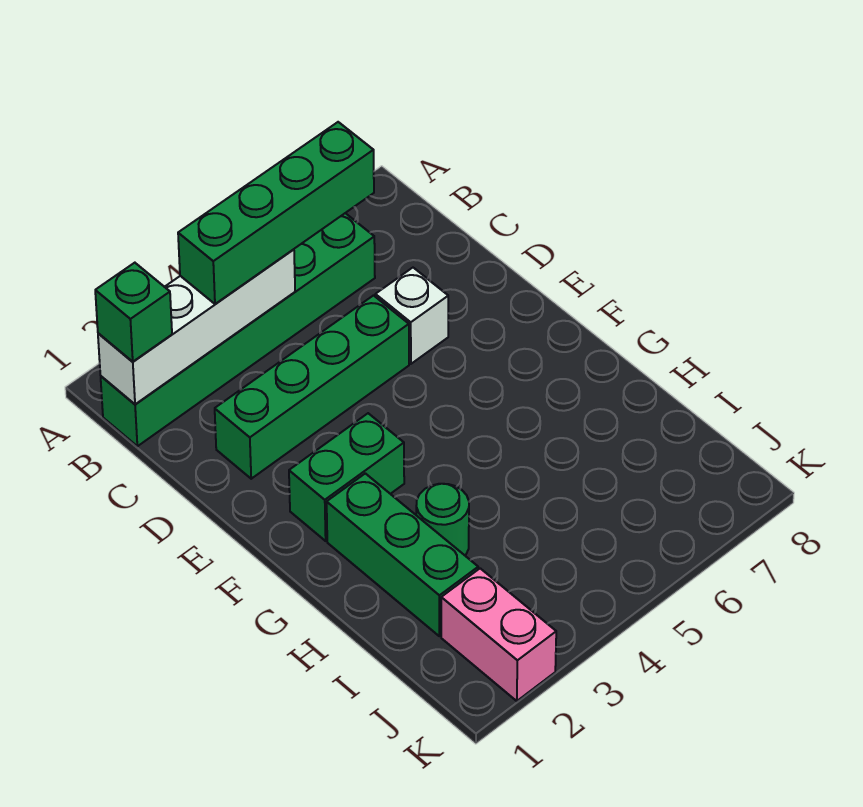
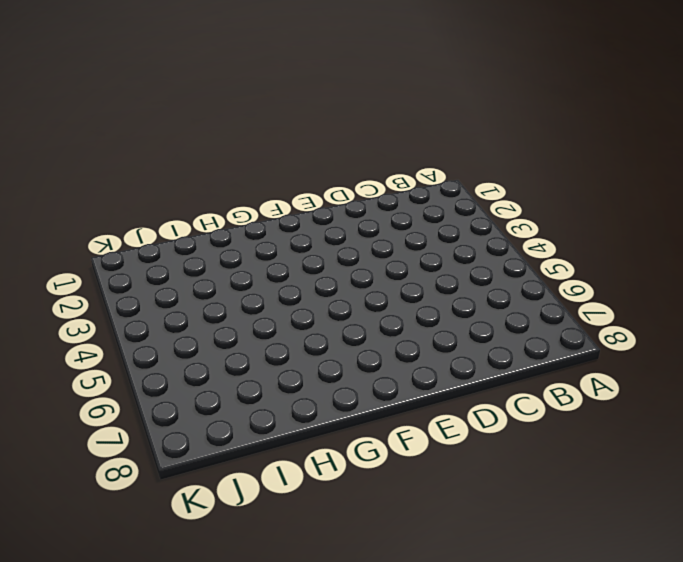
none -> green 1x6 brick [101,213,375,446]
none -> green 1x4 brick [215,296,409,479]

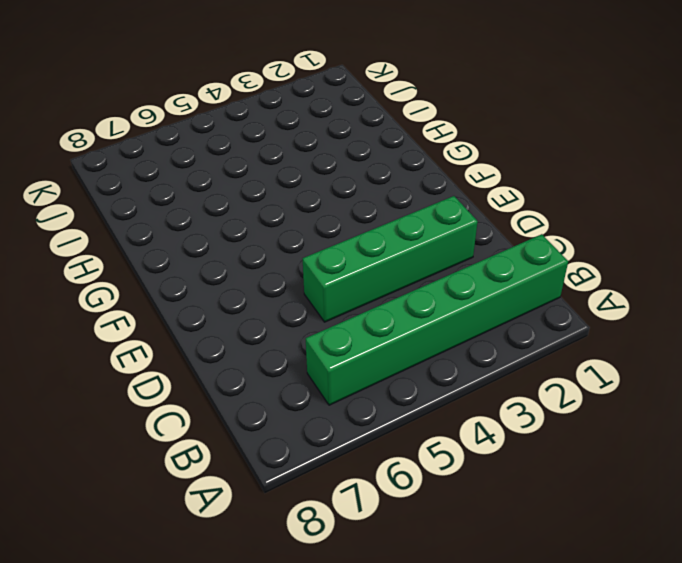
none -> white 1x1 brick [375,268,448,364]
none -> green 1x2 brick [289,413,404,541]

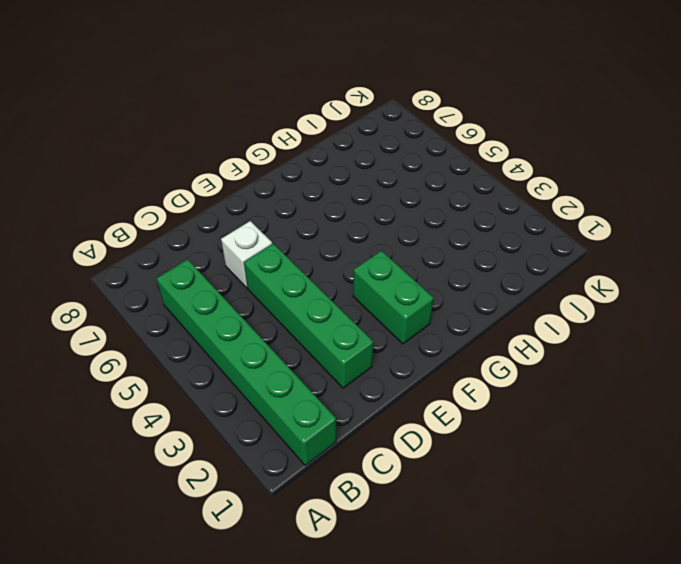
none -> green 1x3 brick [327,473,478,636]
none -> green 1x1 round brick [416,484,469,556]

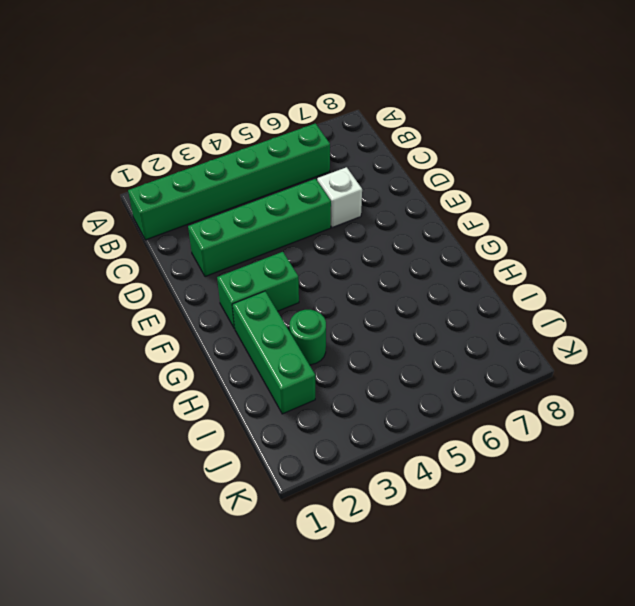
none -> pink 1x2 brick [441,568,556,701]
none -> white 1x4 brick [98,249,295,404]

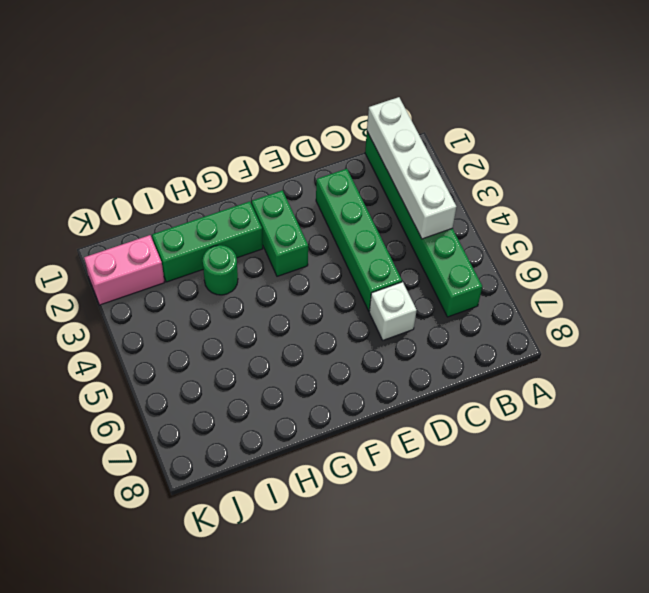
none -> green 1x1 brick [95,263,172,362]
none -> green 1x4 brick [178,122,374,304]

